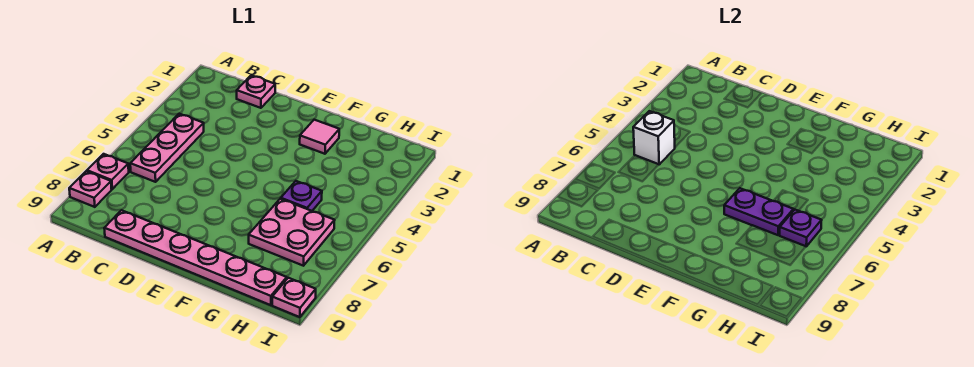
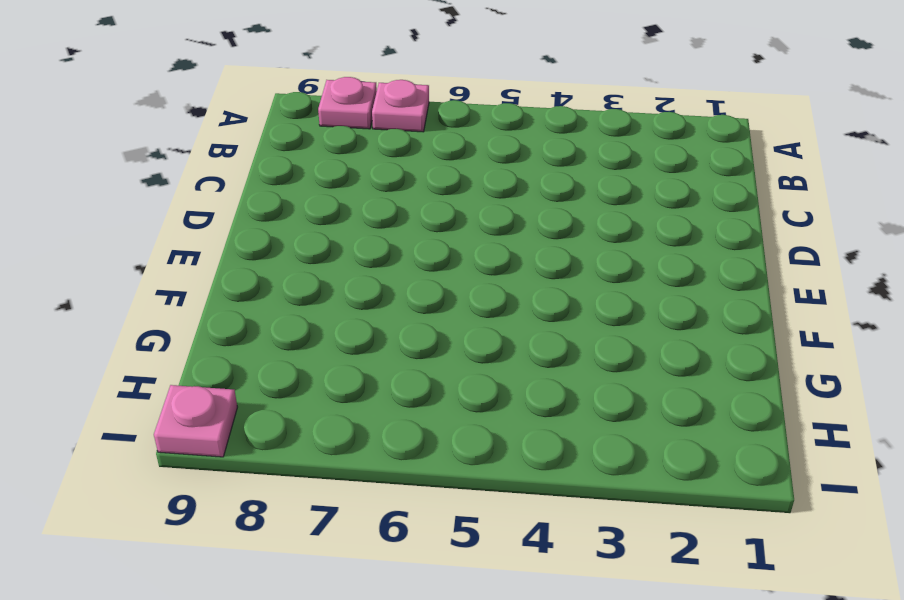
none -> pink 1x3 plate [130,114,204,182]
none -> pink 1x1 plate [237,75,275,108]
none -> pink 1x6 plate [104,210,287,305]

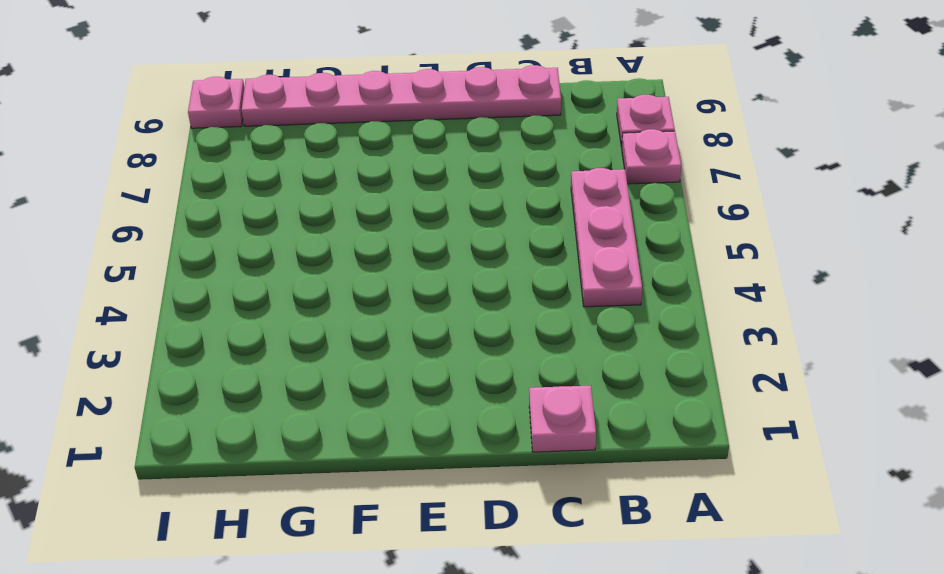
none -> pink 1x1 tile [300,120,339,154]
none -> purple 1x1 plate [281,181,322,211]
none -> pink 2x2 plate [249,199,335,266]

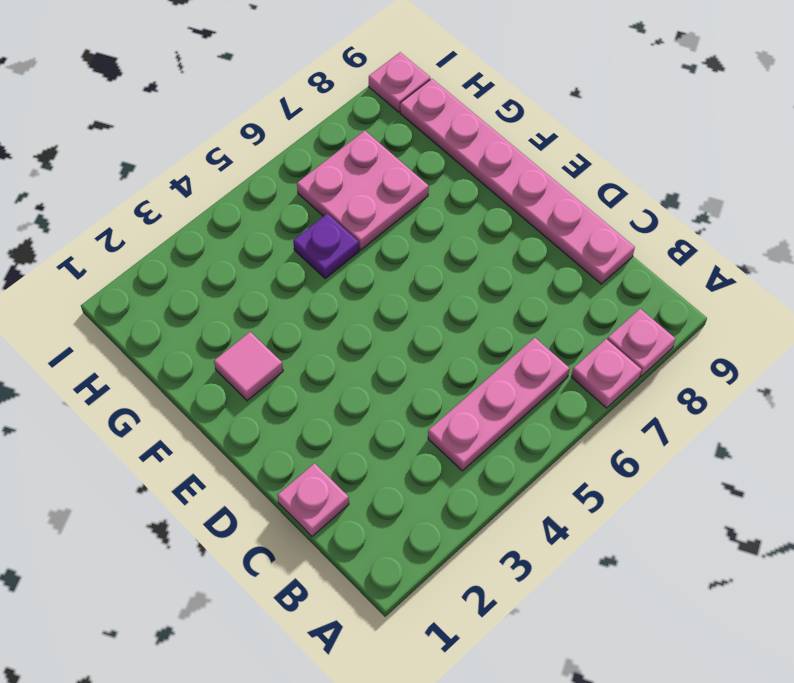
none -> white 1x1 brick [633,111,675,164]
none -> purple 1x2 plate [724,188,793,235]
none -> purple 1x1 plate [780,210,822,246]

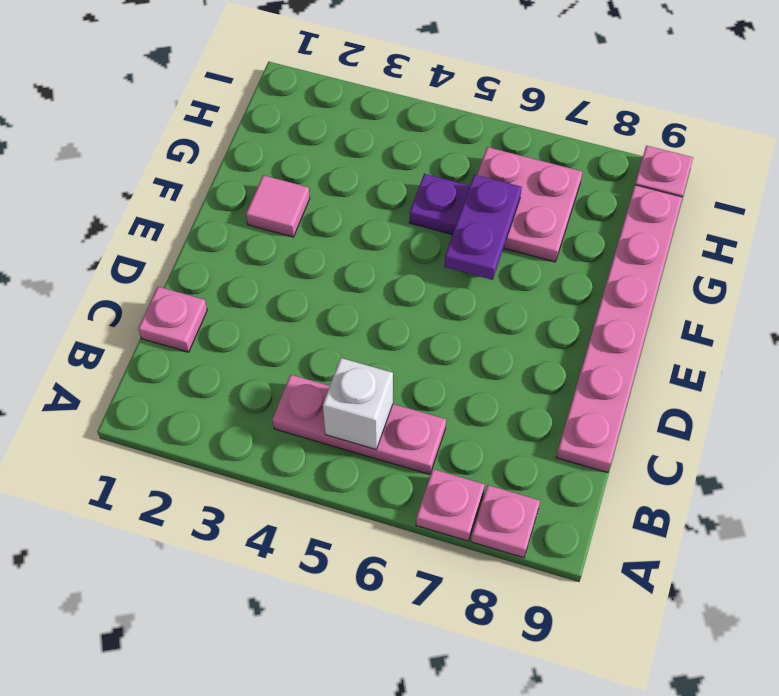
none -> purple 1x1 plate [780,210,822,246]

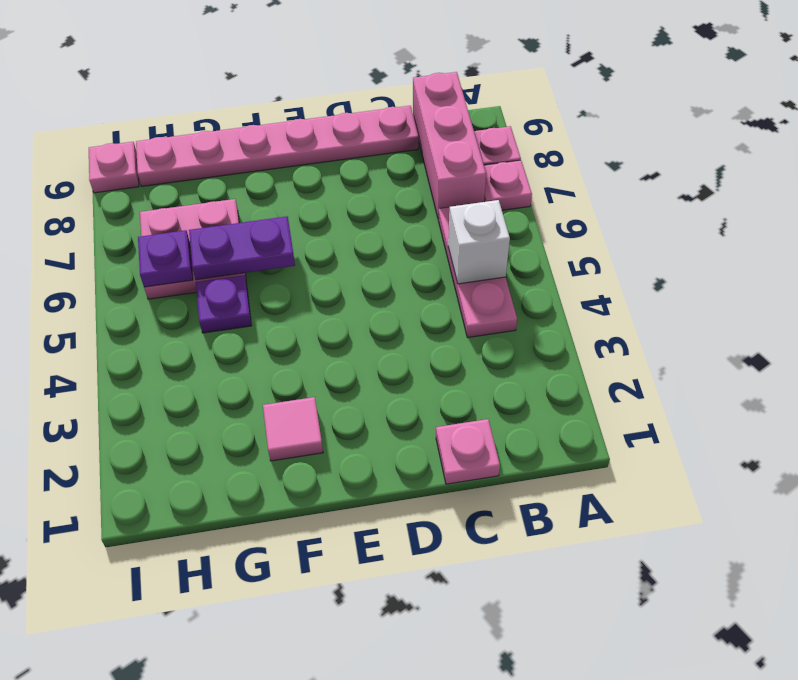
pink 1x3 brick [413,72,486,218] -> none

